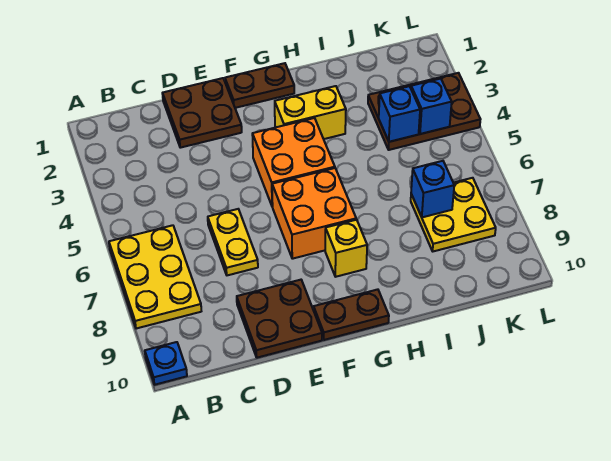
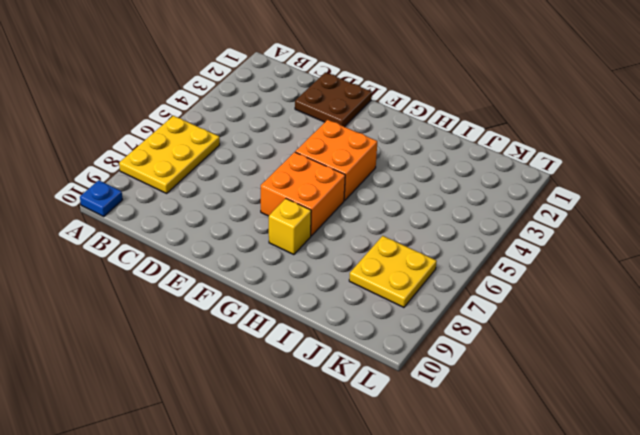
none -> yellow 1x2 plate [208,209,258,275]
none -> brown 2x2 plate [237,280,322,358]
none -> brown 1x2 plate [225,63,294,108]

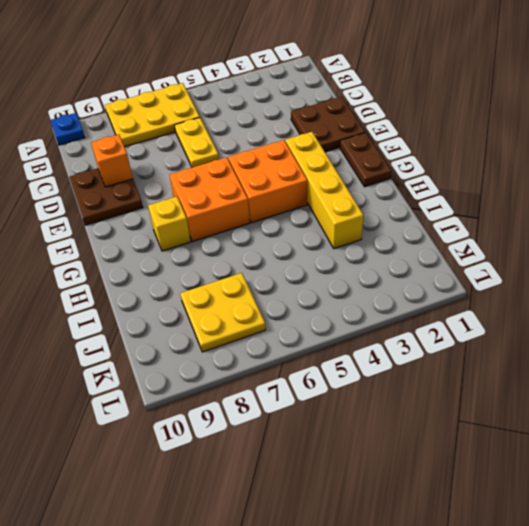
yellow 1x2 plate [175,118,219,167] -> yellow 1x2 plate turned to [208,209,258,275]
orange 1x1 brick [91,134,133,187] -> none
yellow 1x4 brick [286,132,364,249] -> yellow 1x2 brick [275,86,346,139]
none -> brown 1x2 plate [314,289,389,340]
none -> brown 2x3 plate [368,73,480,150]
none -> blue 1x1 brick [379,86,420,142]

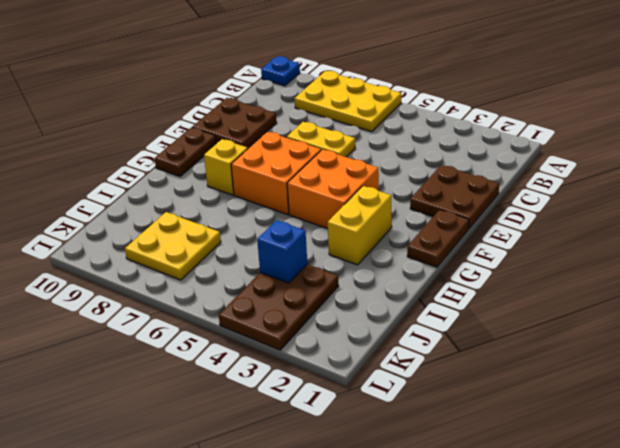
none -> blue 1x1 brick [411,161,454,217]
none -> blue 1x1 brick [411,79,452,134]

